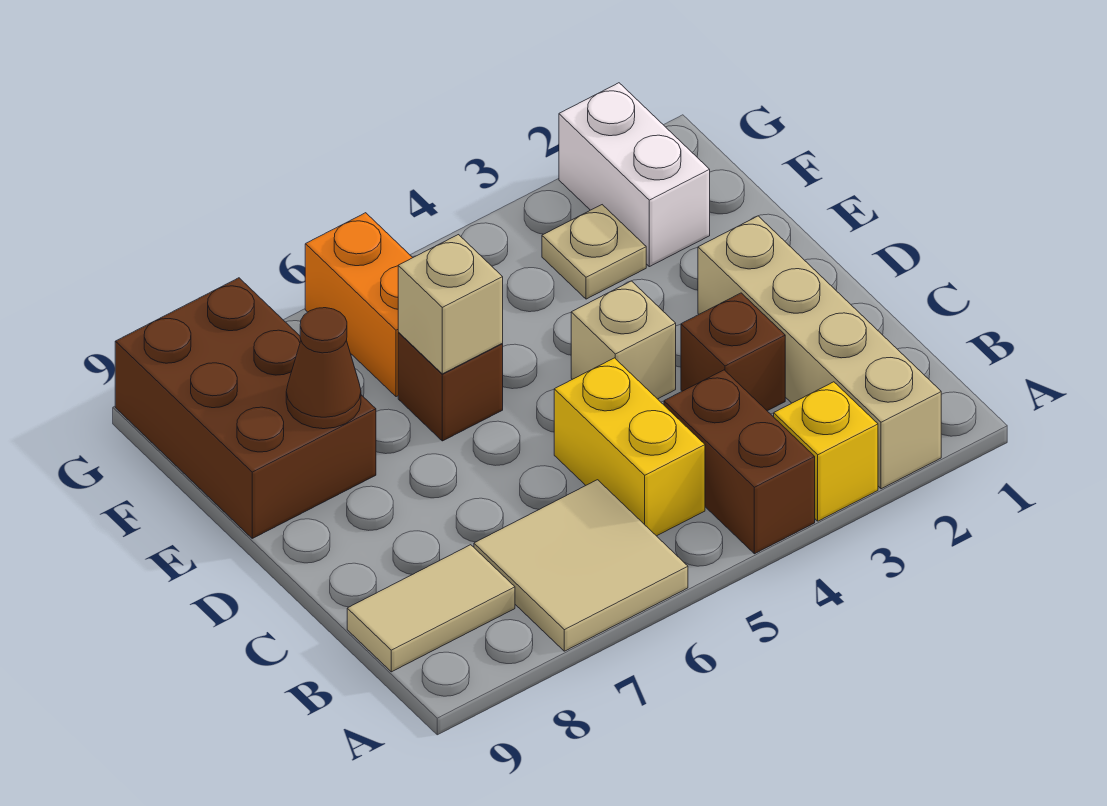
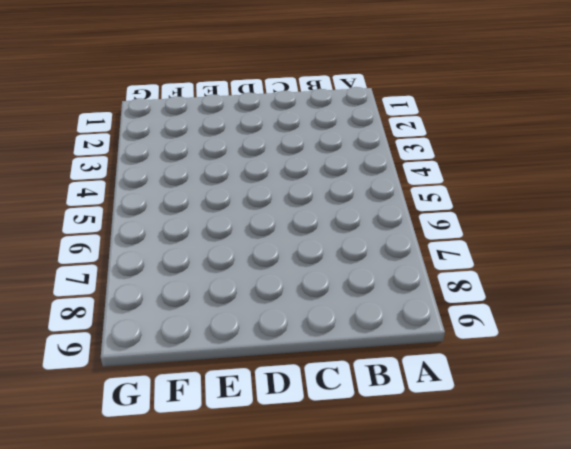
none -> tan 1x4 brick [698,216,941,489]
none -> yellow 1x1 brick [774,382,878,521]
none -> brown 1x2 brick [664,370,815,554]

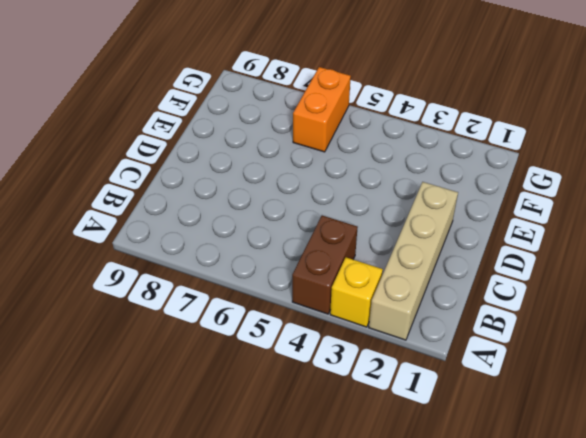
none -> tan 2x2 tile [474,480,688,651]
none -> yellow 1x2 brick [554,358,705,536]
none -> tan 1x2 tile [347,545,515,672]

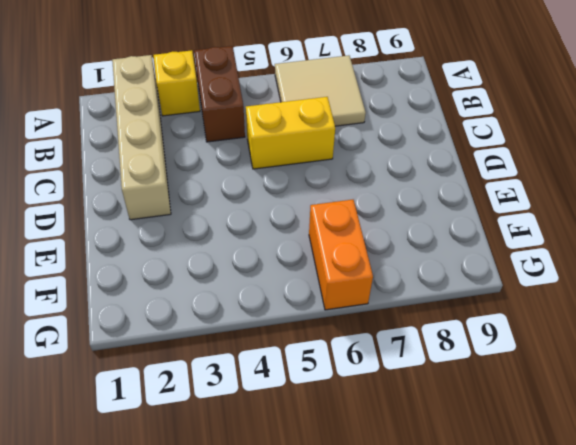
yellow 1x2 brick [246,97,335,169] -> yellow 1x2 brick turned to [554,358,705,536]
none -> tan 1x2 tile [347,545,515,672]
none -> brown 1x1 brick [681,293,785,411]
none -> tan 1x1 brick [571,281,676,399]

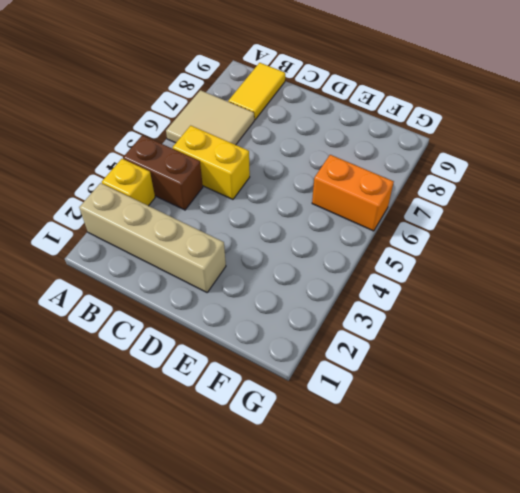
yellow 1x2 tile [228,63,285,120] -> tan 1x2 tile [347,545,515,672]
none -> brown 1x1 brick [681,293,785,411]
none -> tan 1x1 brick [571,281,676,399]
none -> brown 1x1 brick [398,333,503,441]

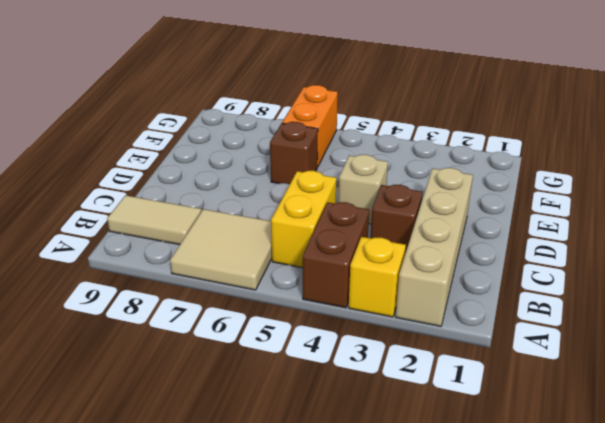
none -> brown 2x3 brick [115,278,376,538]
none -> white 1x2 brick [559,83,710,267]
none -> tan 1x1 plate [542,205,646,299]

